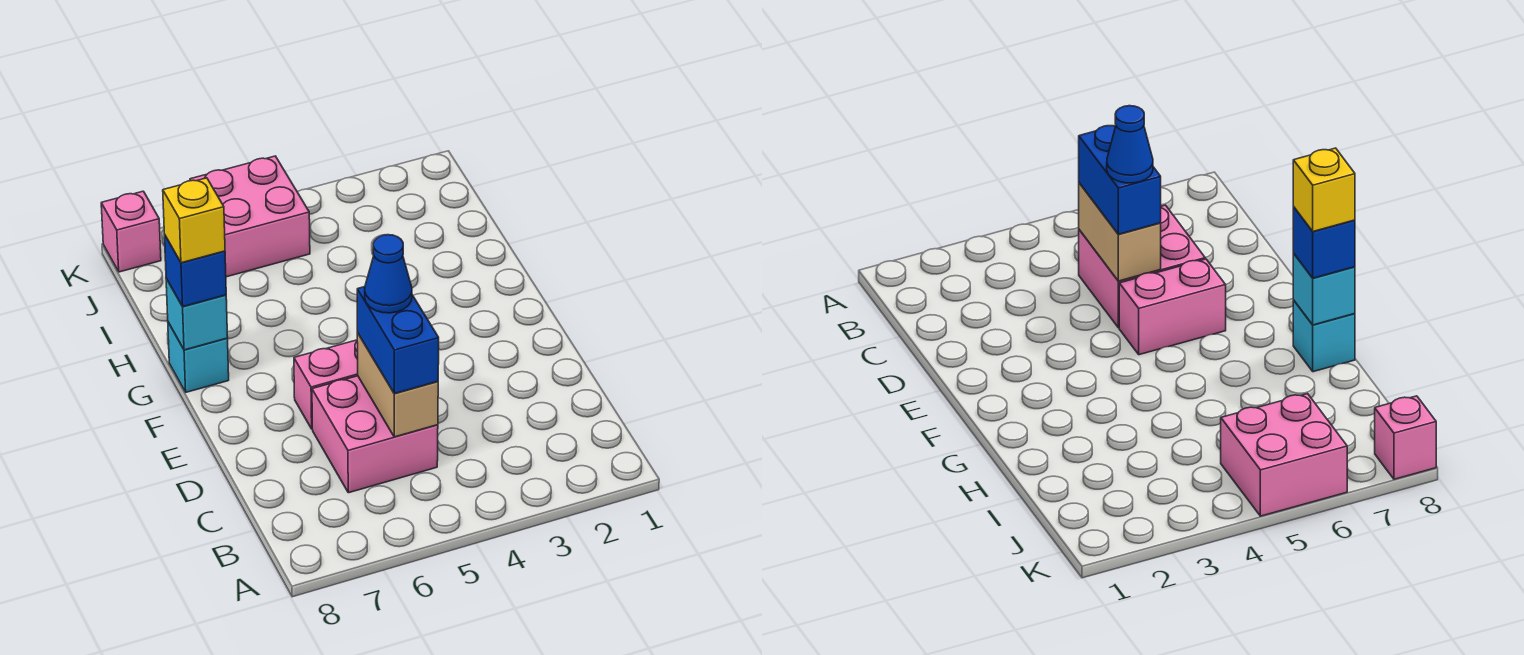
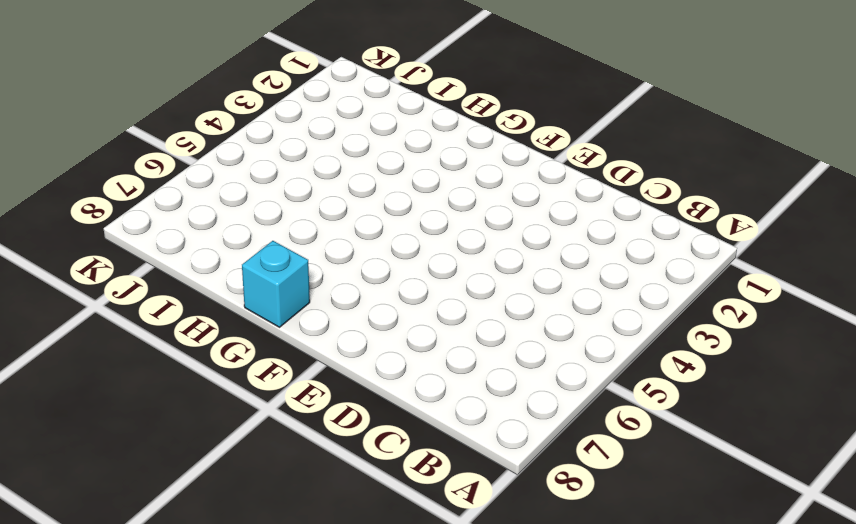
none -> pink 2x2 brick [312,376,438,493]
none -> pink 1x2 brick [294,340,358,429]

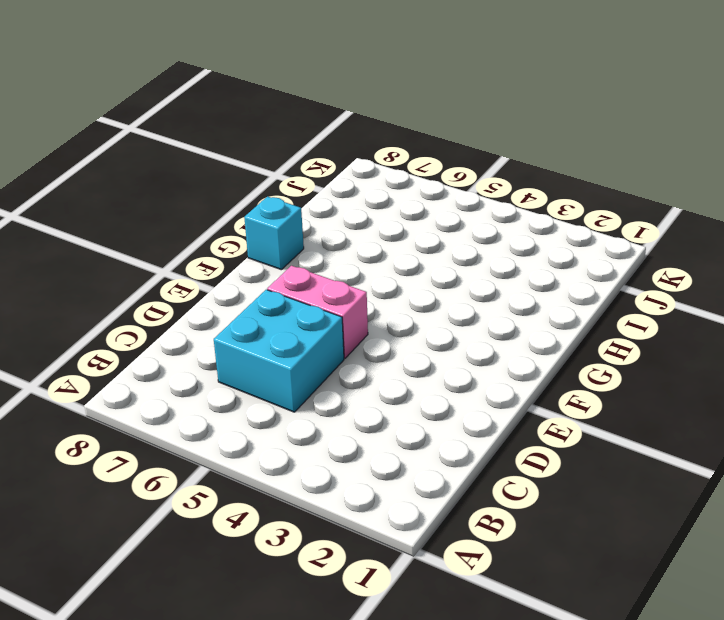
cyan 2x2 brick [214,290,344,412] -> pink 2x2 brick [312,376,438,493]
none -> pink 2x2 brick [190,156,310,277]
none -> pink 1x1 brick [101,191,161,272]

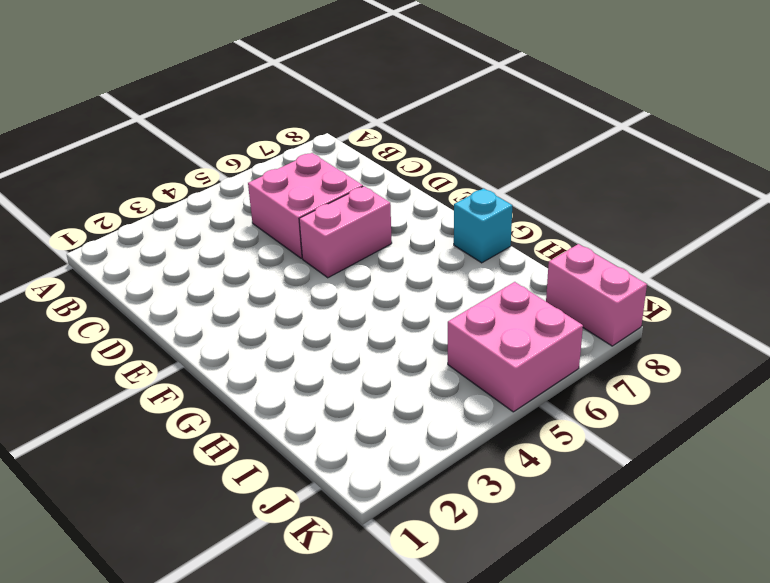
pink 1x2 brick [546,244,647,346] -> pink 1x1 brick [101,191,161,272]
none -> tan 1x2 brick [357,333,438,437]
none -> cyan 1x1 brick [166,279,228,350]

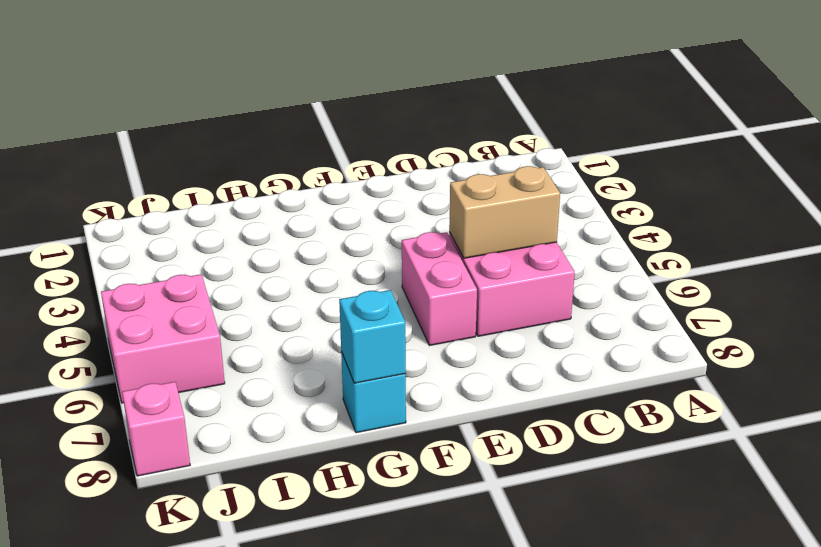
none -> blue 1x2 brick [357,287,439,394]
none -> blue 1x1 brick [165,236,226,307]

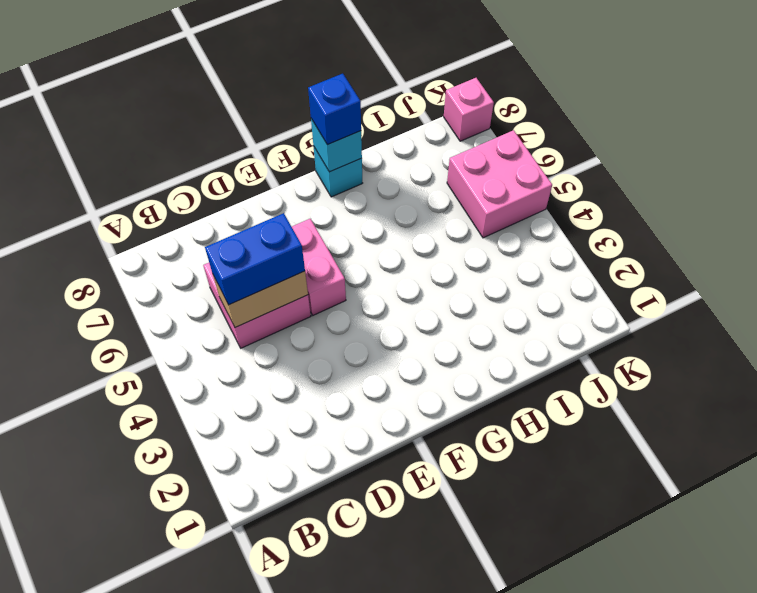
none -> blue 1x1 cone [365,235,412,313]
none -> yellow 1x1 brick [163,178,225,263]

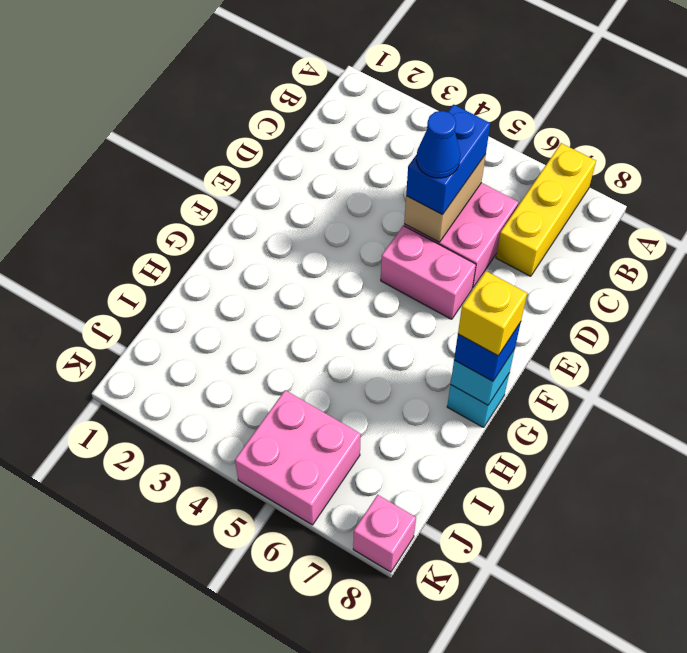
yellow 1x3 brick [496,143,596,276] -> none

